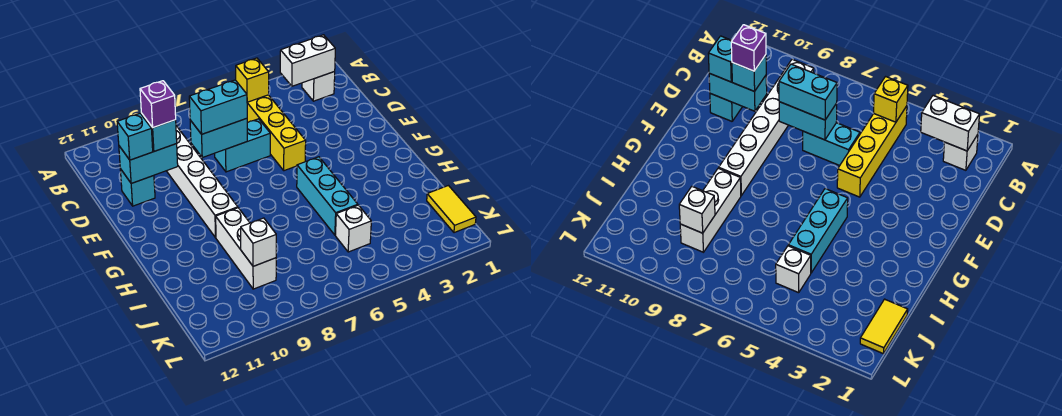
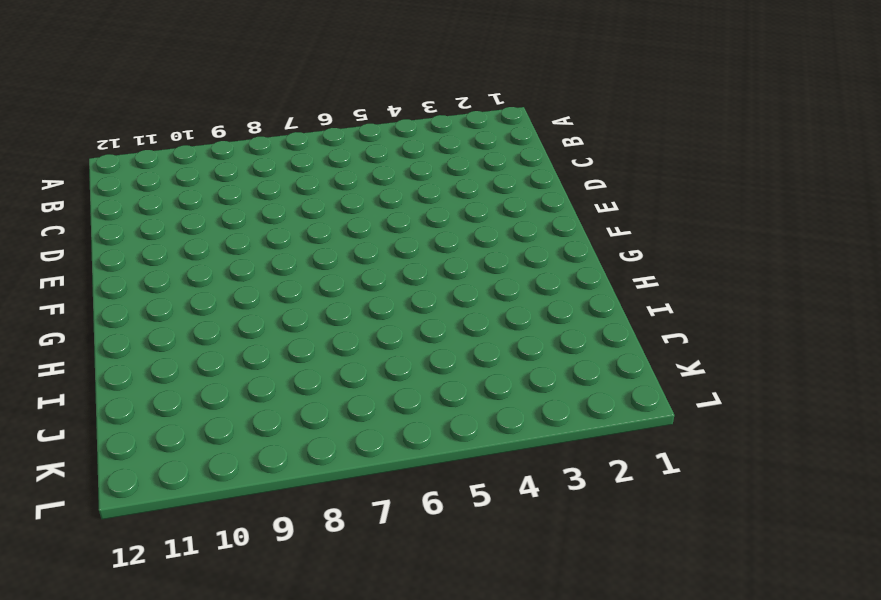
none -> white 1x1 brick [302,72,335,101]
none -> yellow 1x4 brick [247,95,306,171]
none -> white 1x6 brick [167,126,238,238]

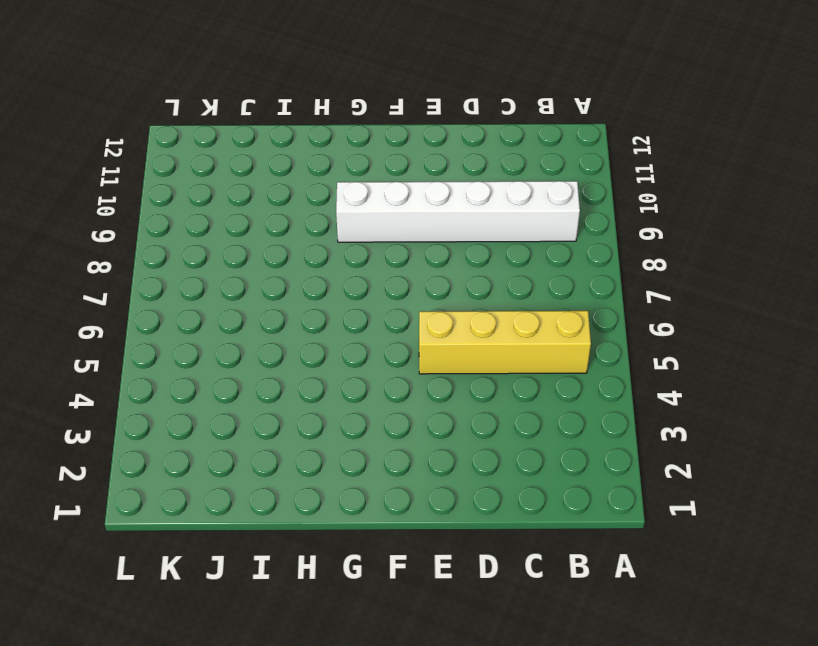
none -> white 1x1 brick [302,72,335,101]
none -> cyan 1x2 brick [215,119,270,172]
none -> cyan 1x1 brick [120,169,155,206]

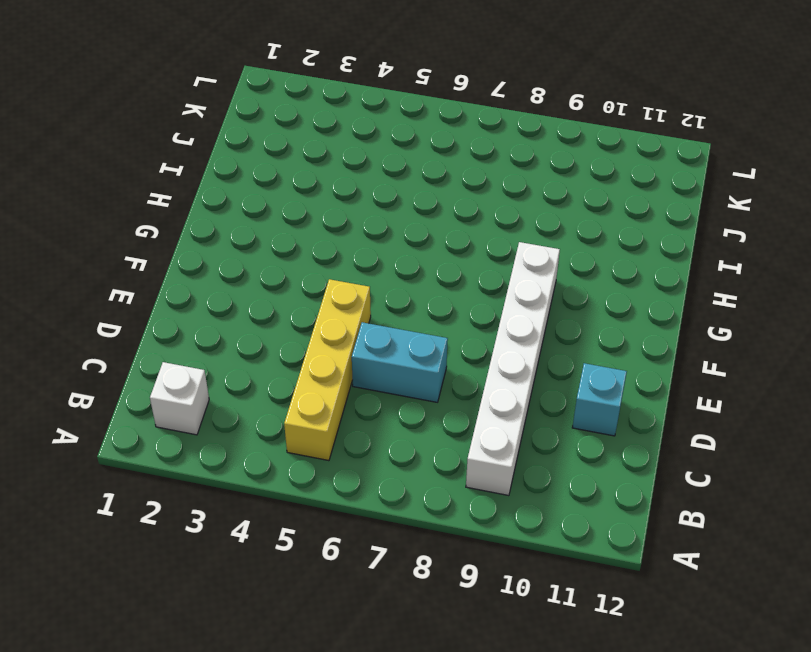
none -> cyan 1x3 brick [297,157,358,235]
none -> white 1x3 brick [216,208,276,289]
none -> yellow 1x2 tile [427,186,476,233]

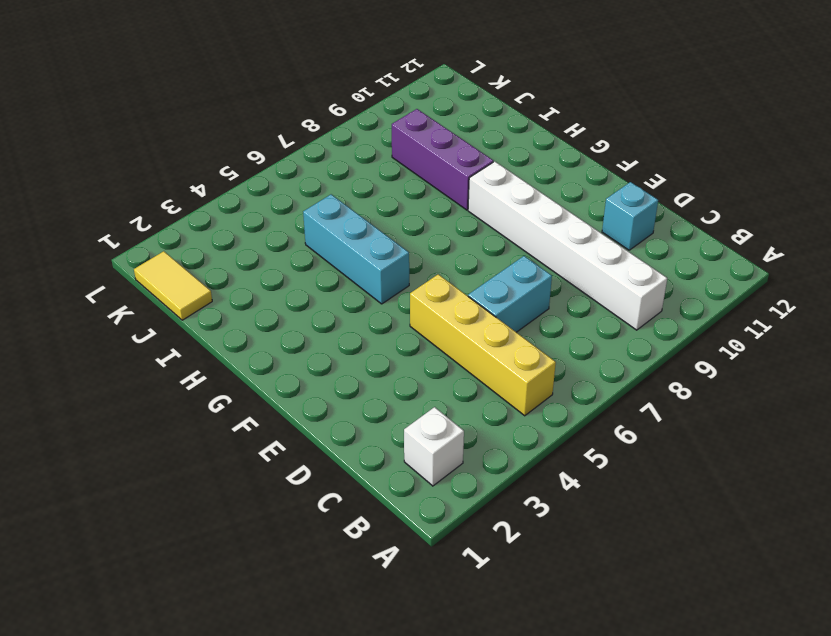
purple 1x3 brick [392,109,493,210] -> white 1x3 brick [216,208,276,289]
none -> white 1x1 brick [336,205,371,252]
none -> white 1x2 brick [280,35,335,86]
none -> yellow 1x1 brick [236,58,269,102]

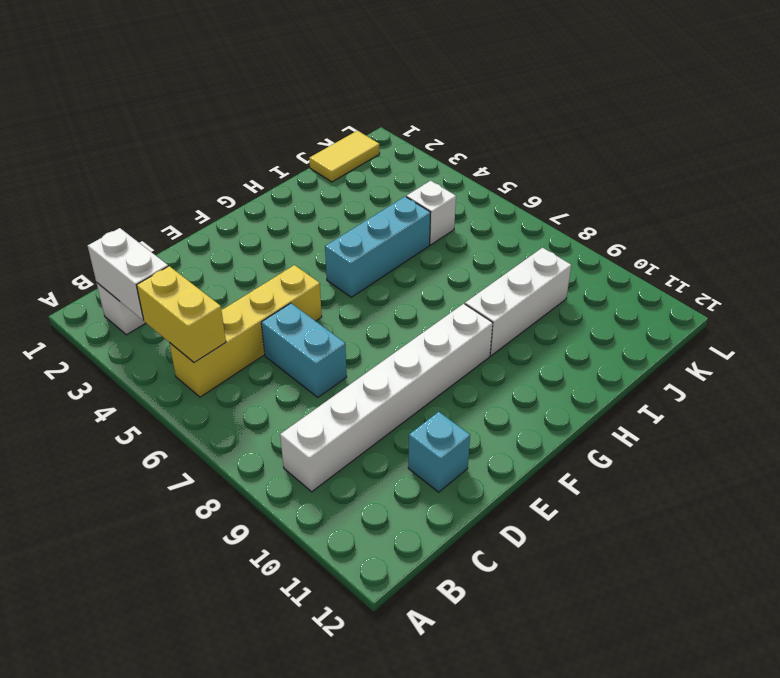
yellow 1x2 brick [136,266,226,362] -> yellow 1x1 brick [236,58,269,102]
none -> cyan 1x2 brick [190,118,247,158]
none -> cyan 1x2 brick [119,144,178,183]
none -> white 1x1 brick [241,218,276,266]

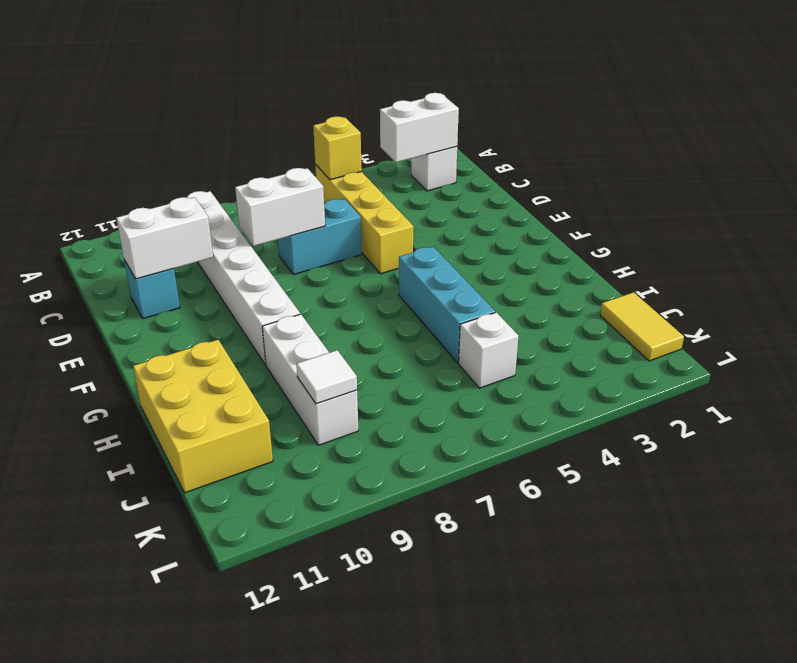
white 1x2 brick [235,168,325,246] -> cyan 1x2 brick [190,118,247,158]
white 1x2 brick [116,197,213,279] -> cyan 1x2 brick [119,144,178,183]
yellow 2x3 brick [133,340,273,493] -> none
white 1x1 tile [297,350,357,404] -> white 1x1 brick [241,218,276,266]
none -> cyan 1x2 brick [189,80,247,134]
none -> cyan 1x1 brick [141,113,177,151]
none -> cyan 1x1 brick [117,114,153,160]

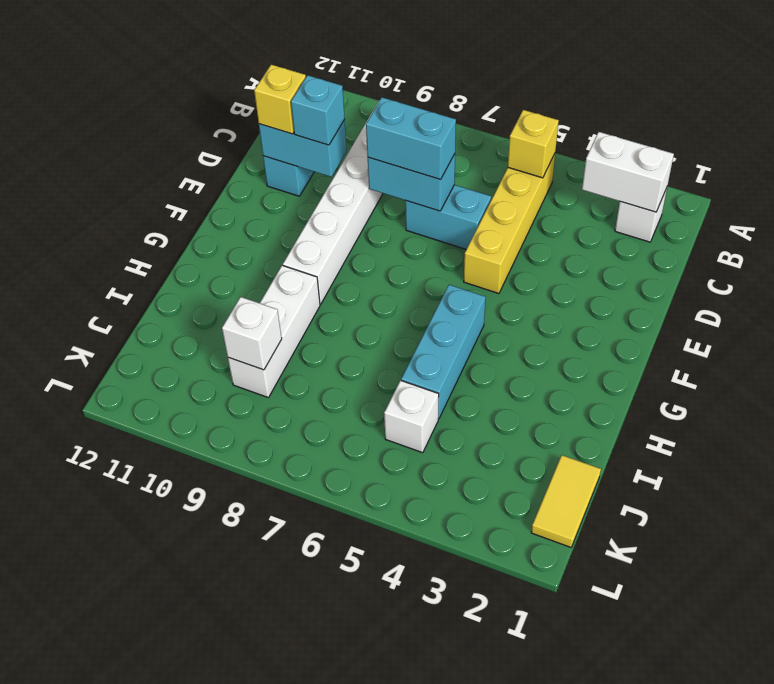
yellow 1x1 brick [254,65,306,134] -> cyan 1x1 brick [117,114,153,160]
none -> purple 1x1 brick [140,81,176,128]

